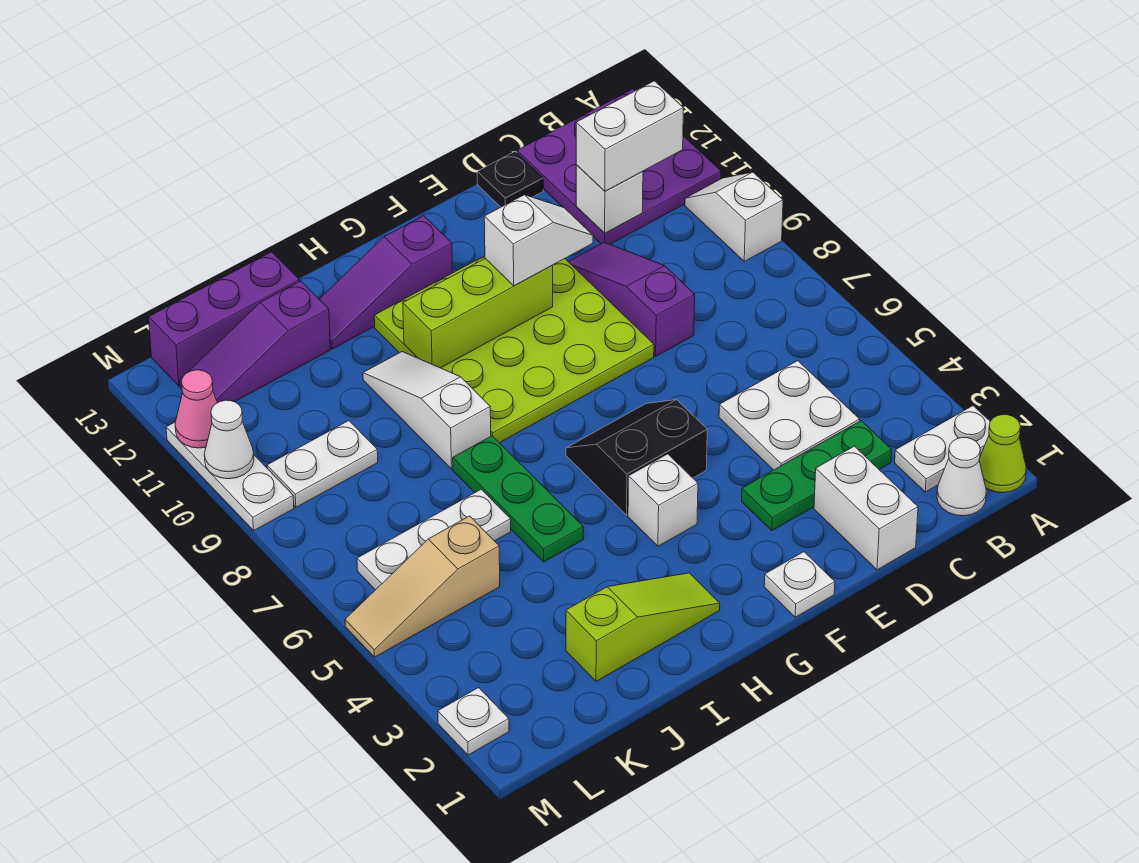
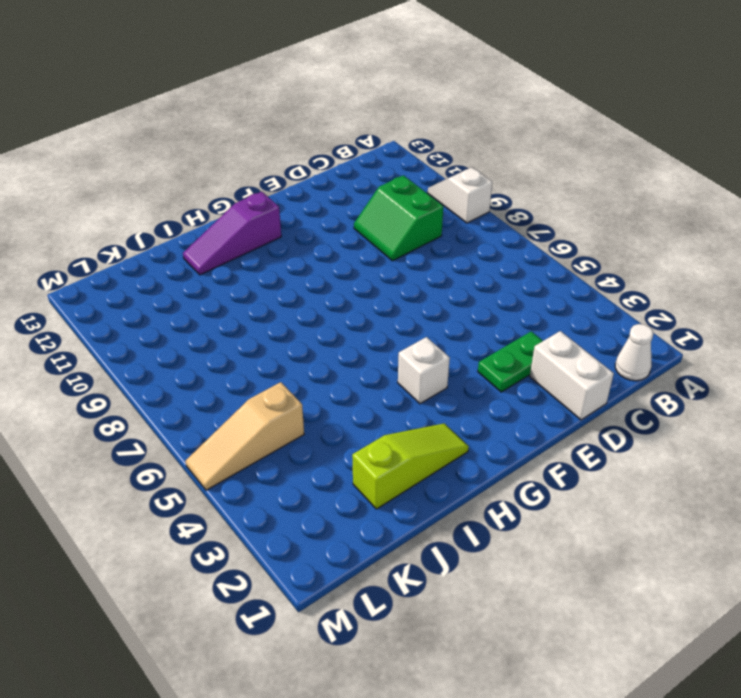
green 2x2 slope [354,175,443,261] -> purple 1x3 slope [568,242,695,356]
green 1x2 plate [478,331,543,392] -> green 1x3 plate [742,421,892,531]
none -> lime 1x1 cone [979,415,1026,493]
none -> white 1x2 plate [895,406,990,492]
none -> purple 3x3 plate [517,89,721,244]
none -> white 2x2 plate [719,361,860,470]

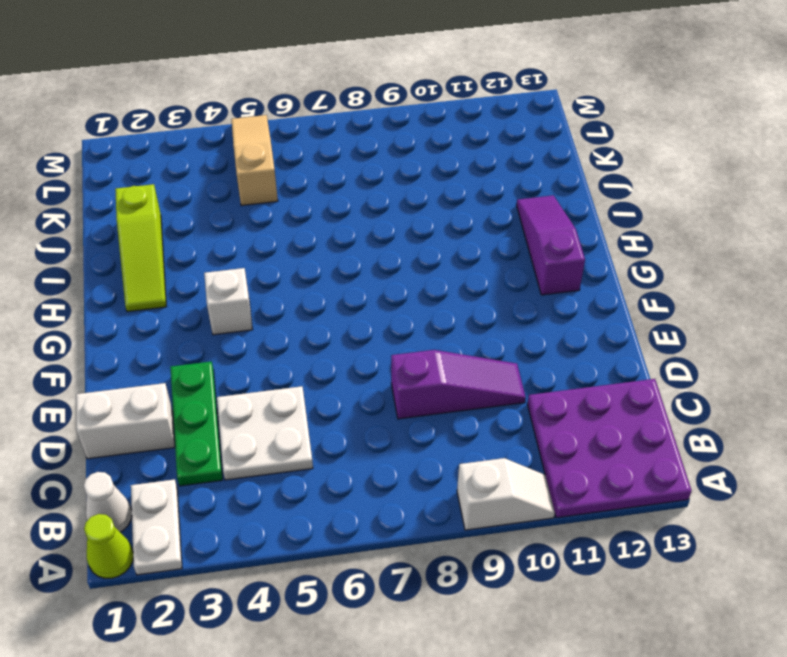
none -> black 1x1 plate [477,152,543,207]
none -> lime 4x4 plate [374,256,654,443]
none -> white 1x1 plate [764,552,835,617]
none -> black 2x2 slope [566,400,707,515]

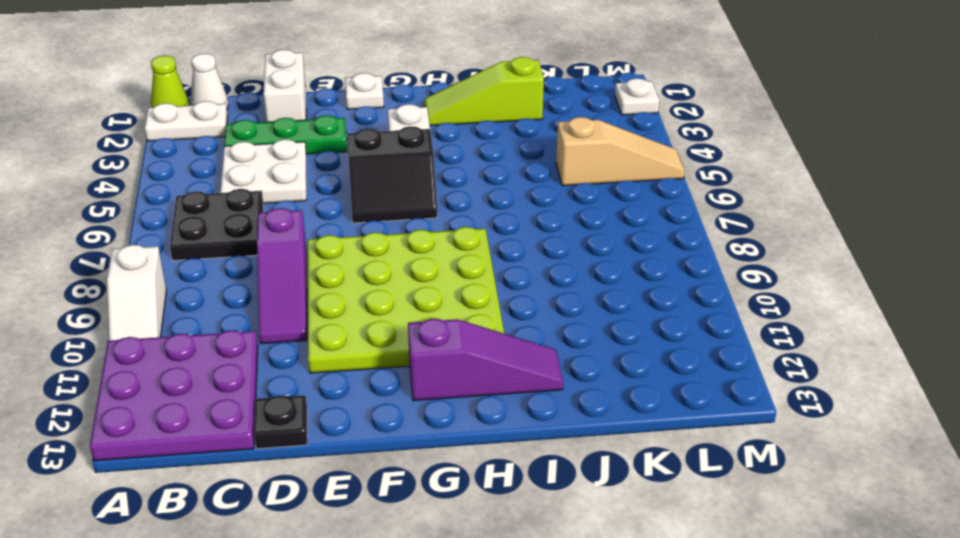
black 2x2 plate [170,189,263,261] -> none
none -> green 1x3 plate [453,436,583,562]
none -> white 1x3 slope [363,352,491,469]
none -> white 1x3 plate [357,489,511,590]
none -> purple 1x3 slope [180,281,330,403]

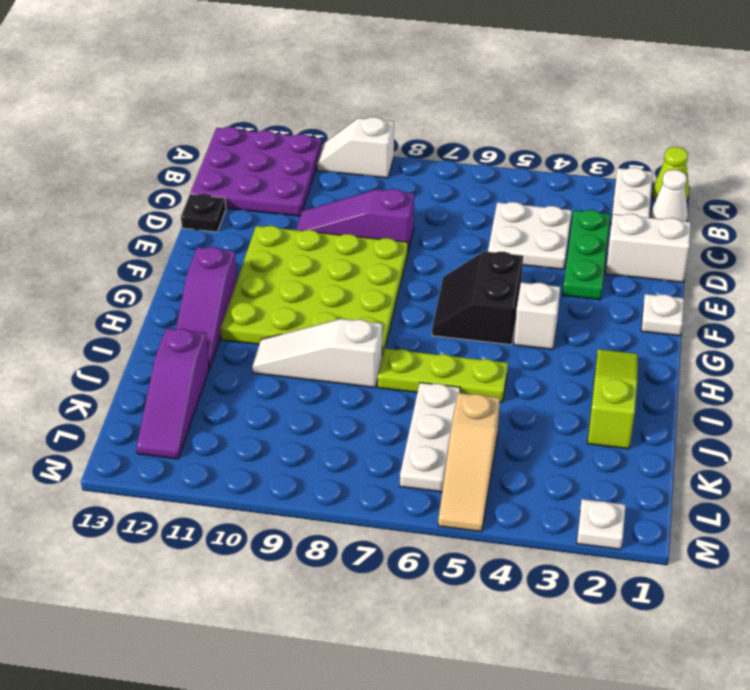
lime 1x3 plate [378,349,508,402] -> green 1x3 plate [453,436,583,562]
none -> purple 1x3 brick [149,252,299,386]
none -> white 1x2 plate [267,421,378,507]
none -> white 1x3 plate [166,422,294,530]
none -> white 1x1 brick [576,165,643,233]

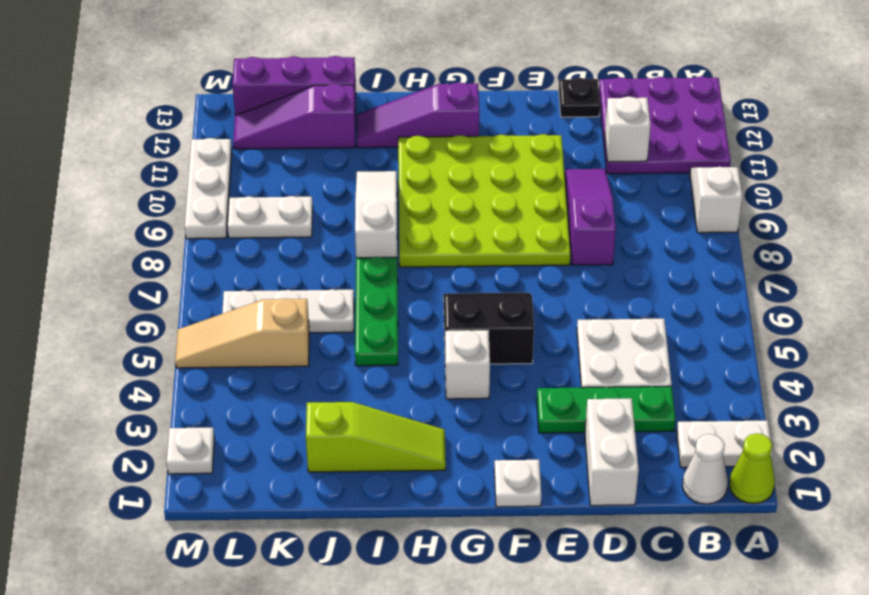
none -> lime 1x3 brick [403,259,553,368]
none -> white 1x1 cone [204,400,254,479]
none -> pink 1x1 cone [175,370,217,448]
none -> white 1x2 brick [576,81,683,191]

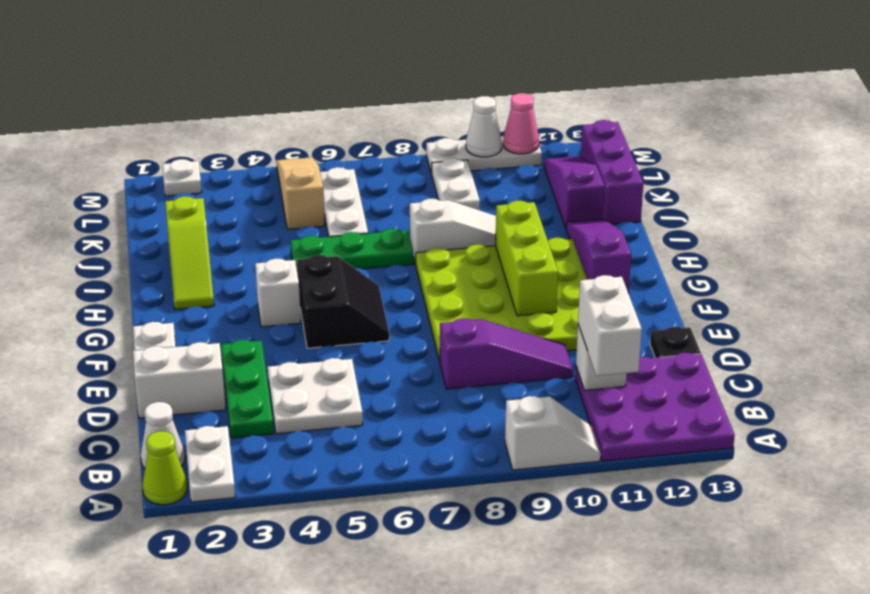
none -> white 1x2 slope [484,195,593,286]

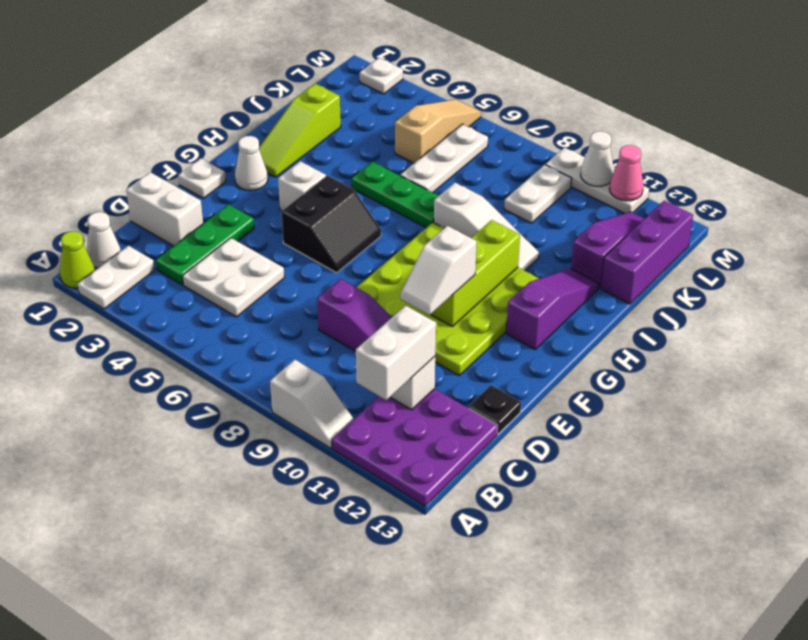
white 1x1 cone [235,136,268,191] -> none

